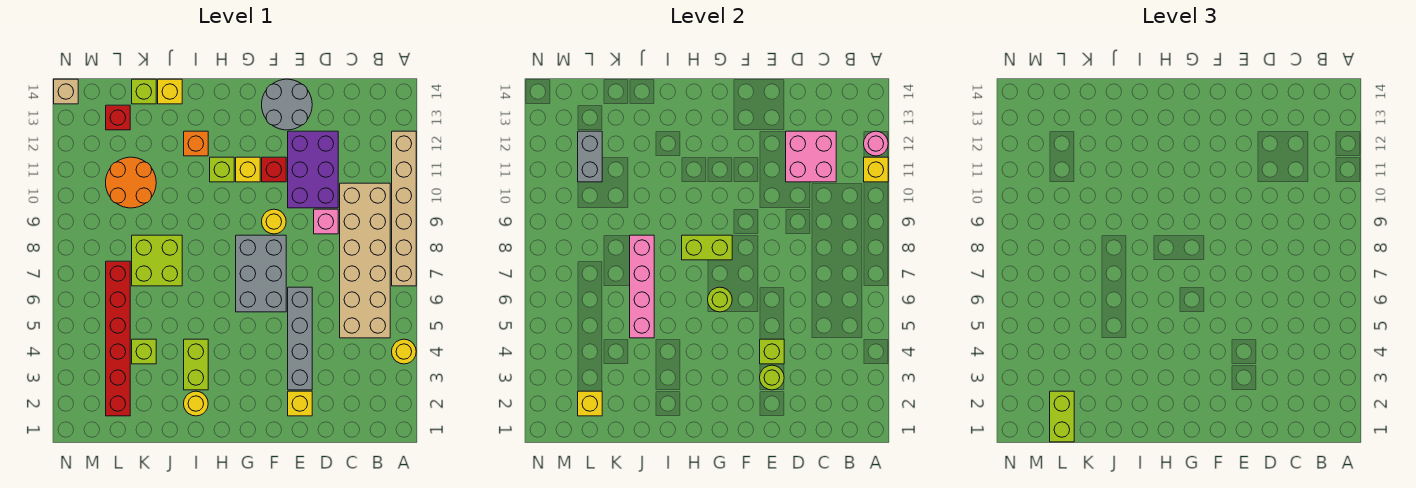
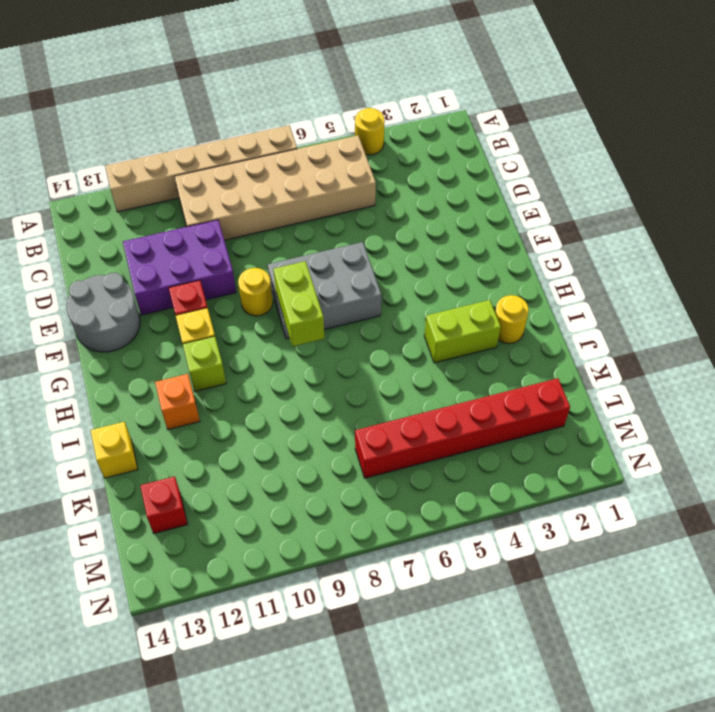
none -> pink 1x1 brick [314,209,338,234]
none -> yellow 1x1 brick [288,391,312,416]
none -> grey 1x4 brick [288,287,312,390]
none -> lime 2x2 brick [132,235,182,286]

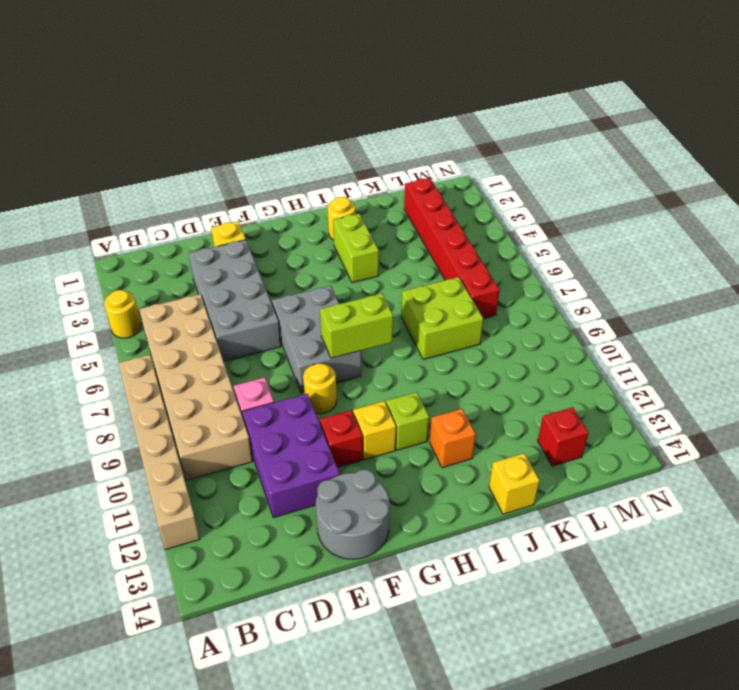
grey 2x4 brick [188,240,281,362] -> grey 1x4 brick [288,287,312,390]
none -> lime 1x1 brick [132,339,156,364]
none -> orange 2x2 round brick [106,157,156,208]
none -> lime 1x1 brick [132,79,156,104]
none -> tan 1x1 brick [54,79,78,104]

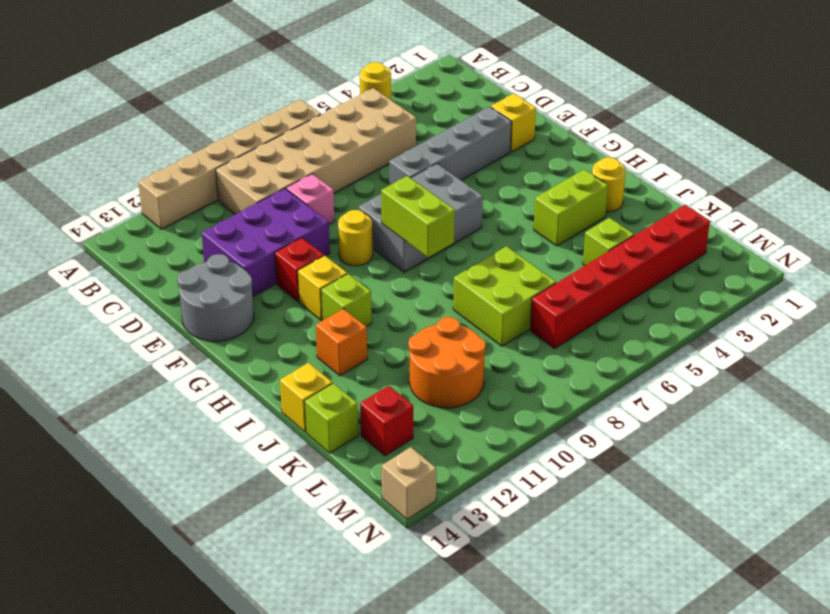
none -> yellow 1x1 brick [864,157,888,182]
none -> pink 1x1 round brick [864,131,888,156]
none -> pink 2x2 brick [786,131,836,182]
none -> lime 1x1 round brick [760,365,784,390]

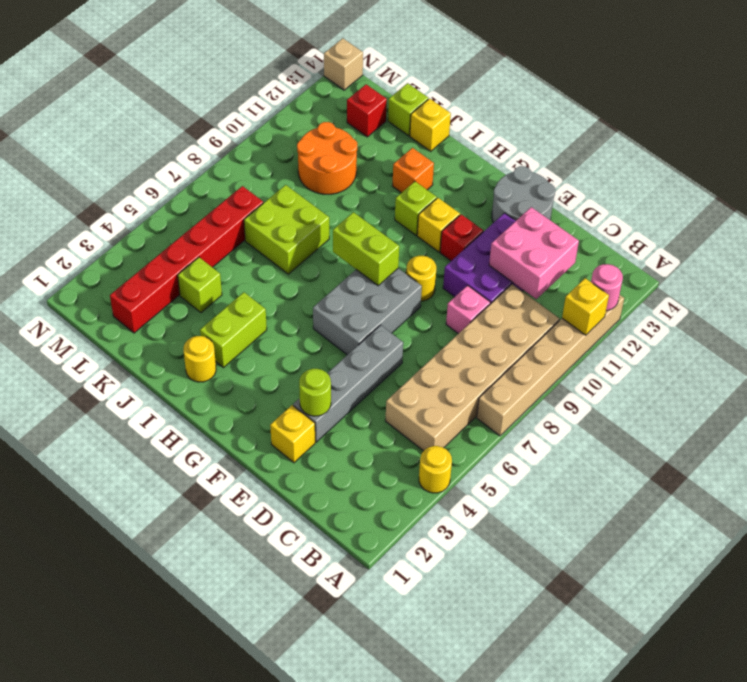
none -> lime 1x1 brick [760,339,784,364]
none -> lime 1x1 round brick [708,287,732,312]
none -> pink 1x4 brick [630,235,654,338]
none -> yellow 1x1 brick [578,391,602,416]

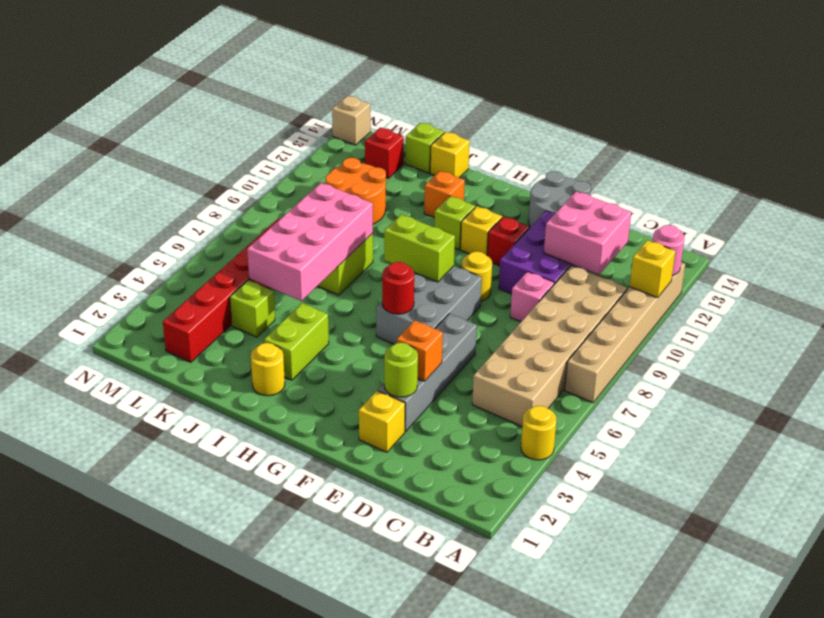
orange 1x1 brick [397,320,443,381] -> lime 1x1 brick [760,339,784,364]
red 1x1 round brick [382,262,414,314] -> lime 1x1 round brick [708,287,732,312]
pink 2x4 brick [247,183,373,301] -> pink 1x4 brick [630,235,654,338]
none -> yellow 1x1 brick [578,391,602,416]
none -> grey 1x2 brick [578,131,602,182]
none -> lime 1x2 brick [1050,391,1074,442]

